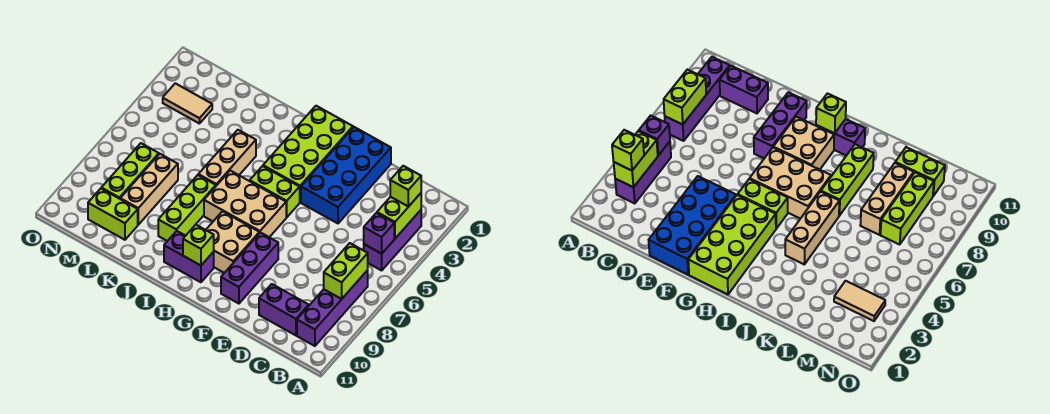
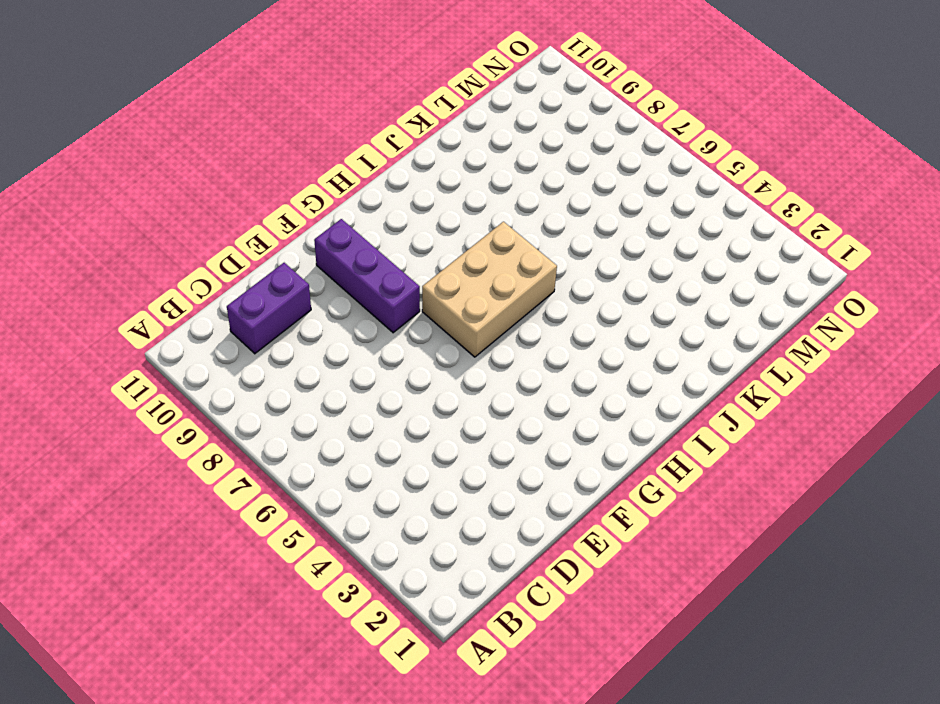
none -> purple 1x3 brick [364,210,421,270]
none -> purple 1x4 brick [297,270,368,346]
none -> blue 2x4 brick [301,127,391,223]

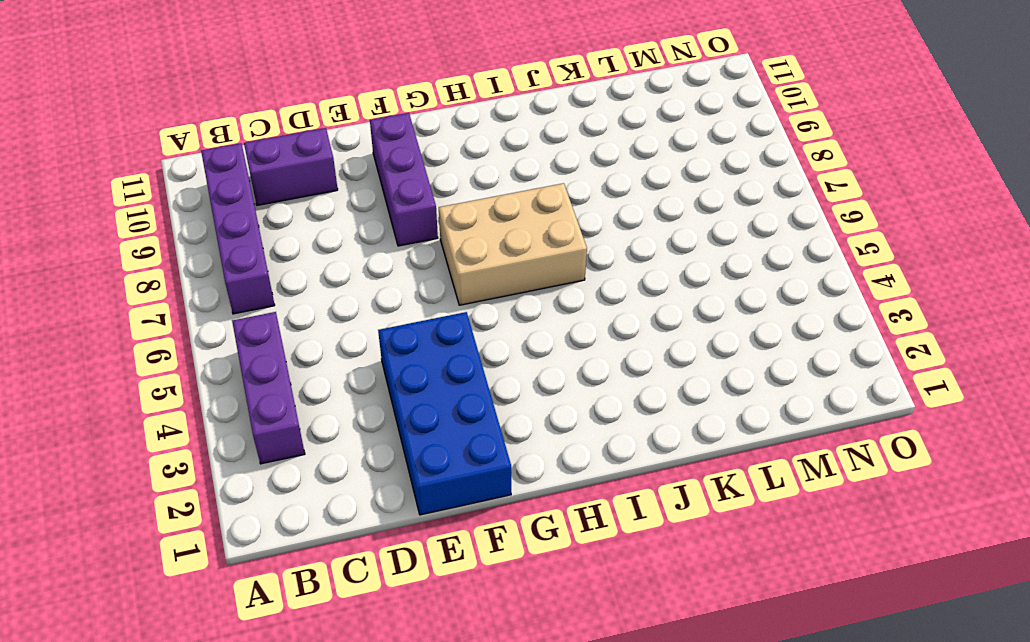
none -> lime 2x4 brick [263,106,353,202]
none -> lime 1x2 brick [250,166,300,217]
none -> tan 2x2 brick [206,211,259,273]

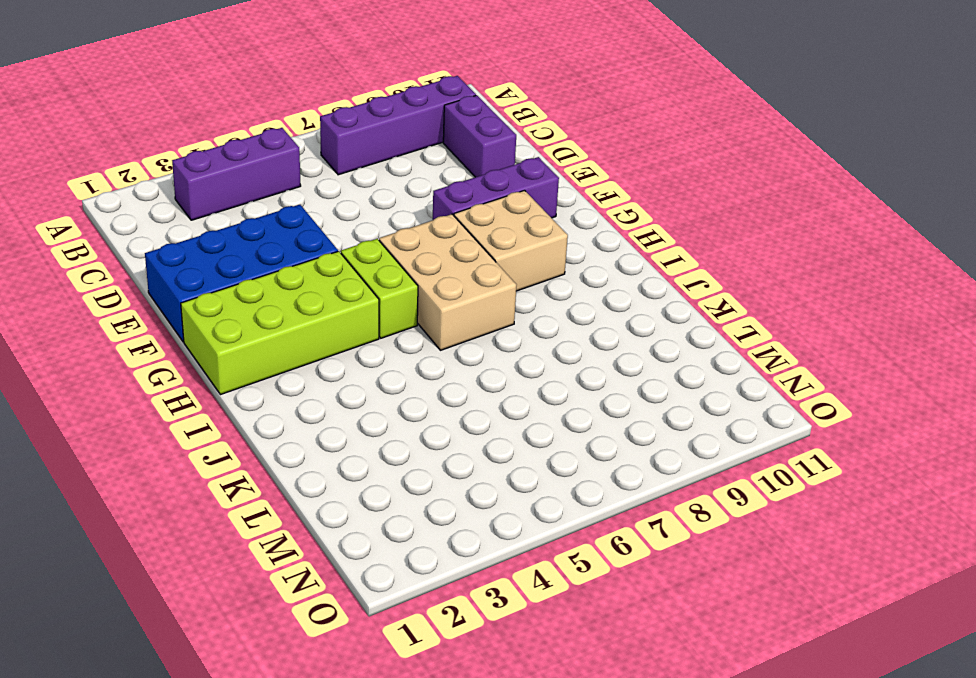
none -> purple 1x2 brick [164,231,214,282]
none -> tan 1x3 brick [198,130,256,186]
none -> lime 1x3 brick [158,175,216,241]

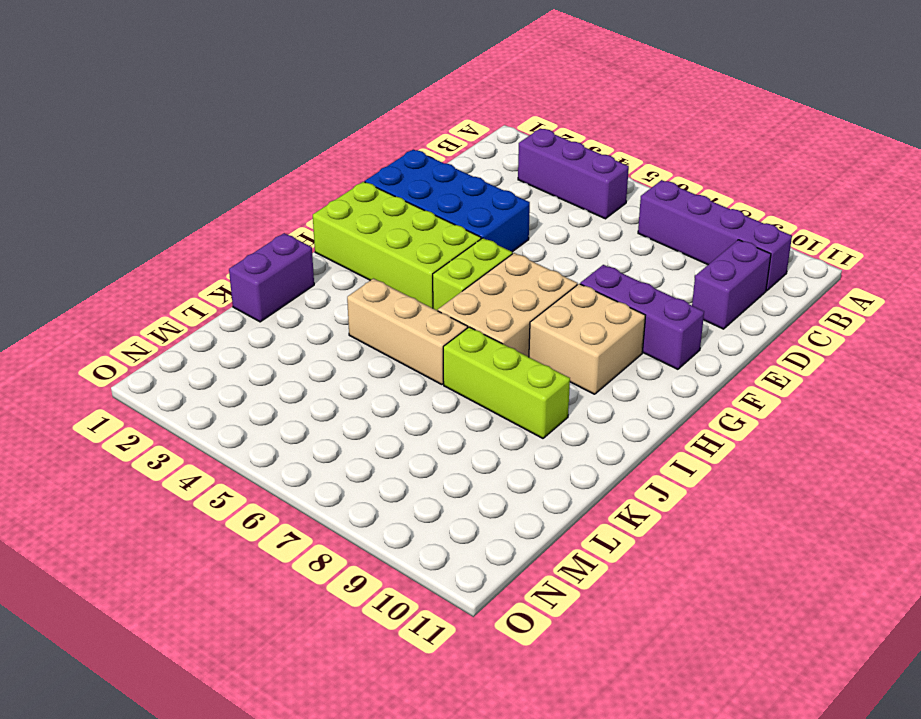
purple 1x2 brick [229,233,314,322] -> purple 1x2 brick moved to [164,231,214,282]
none -> tan 1x3 brick [120,154,178,225]
none -> lime 1x2 brick [88,189,138,240]
none -> tan 1x2 tile [163,83,212,124]

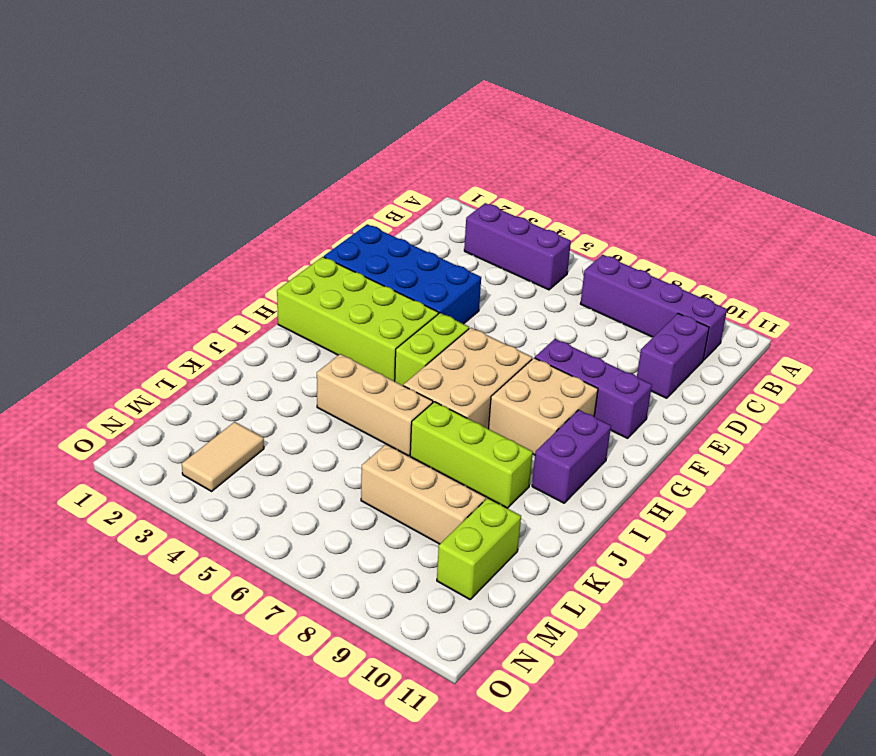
none -> lime 1x3 brick [101,143,159,199]
none -> lime 1x2 brick [377,193,421,238]
none -> purple 1x1 brick [364,213,394,254]

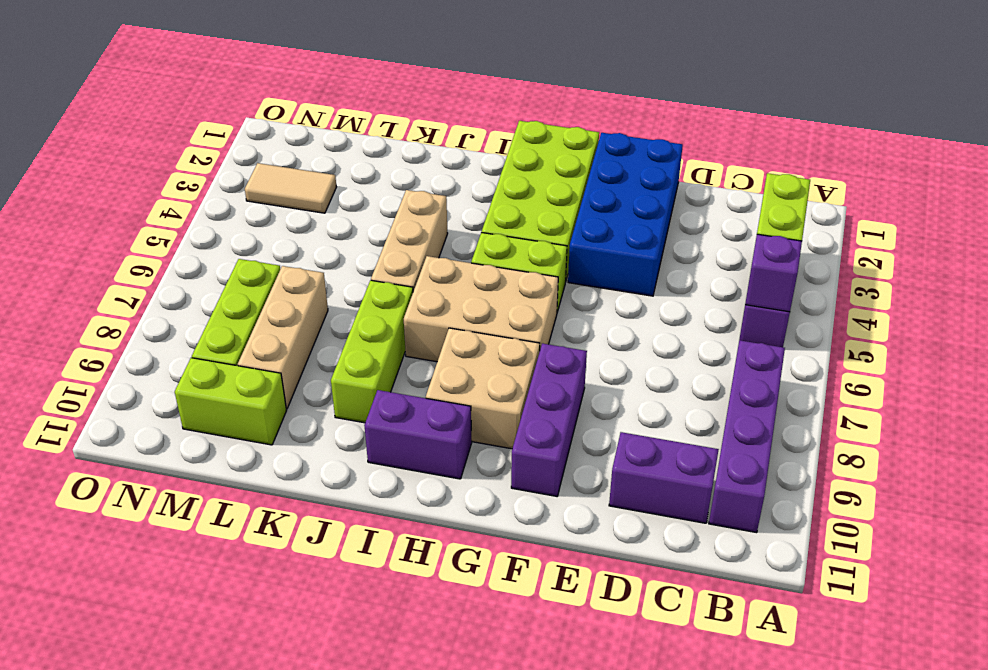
none -> lime 1x2 brick [324,243,368,299]
none -> lime 1x1 brick [183,225,214,266]
none -> lime 1x1 brick [390,166,421,207]

